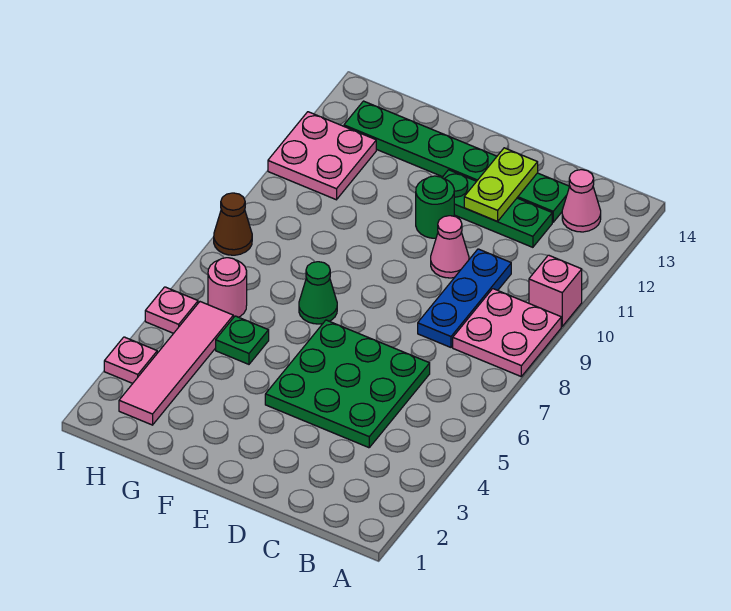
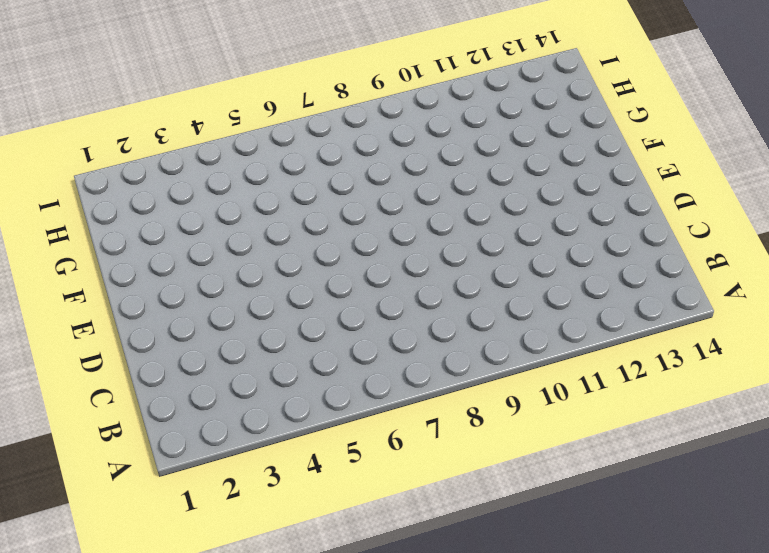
none -> pink 2x2 plate [453,289,561,376]
none -> pink 1x1 brick [529,255,582,326]
none -> pink 1x1 cone [562,170,601,232]

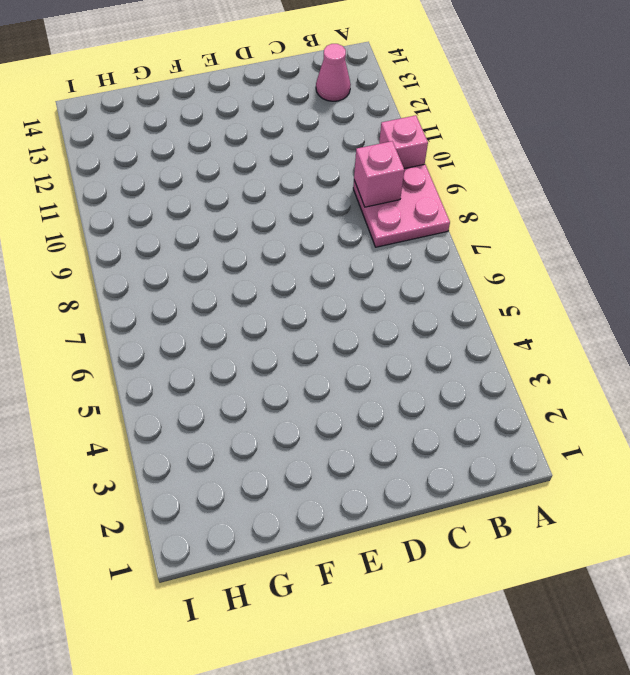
pink 1x1 brick [354,141,404,207] -> none
none -> green 3x3 plate [265,320,430,448]
none -> blue 1x3 plate [418,249,511,347]
none -> green 1x3 plate [442,170,552,247]

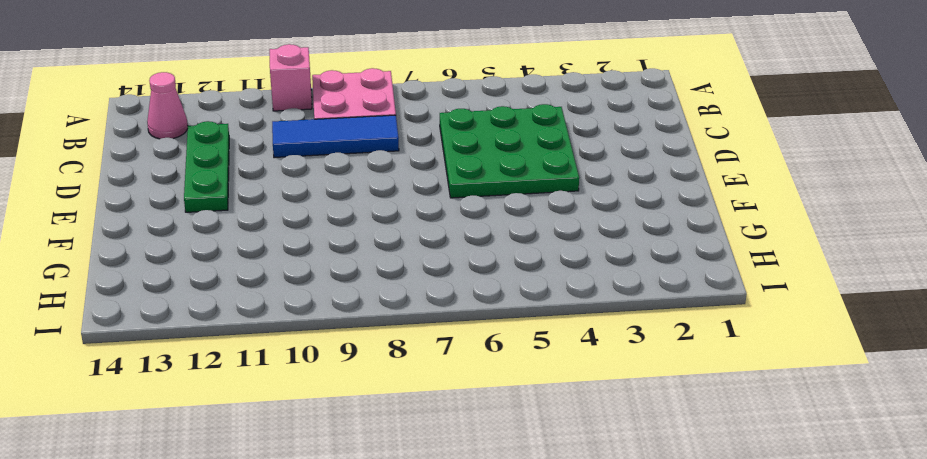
blue 1x3 tile [272,115,399,158] -> blue 1x3 plate [418,249,511,347]
none -> green 1x6 plate [344,101,570,222]
none -> pink 1x1 cone [431,216,469,278]
none -> green 1x1 round brick [416,176,454,238]

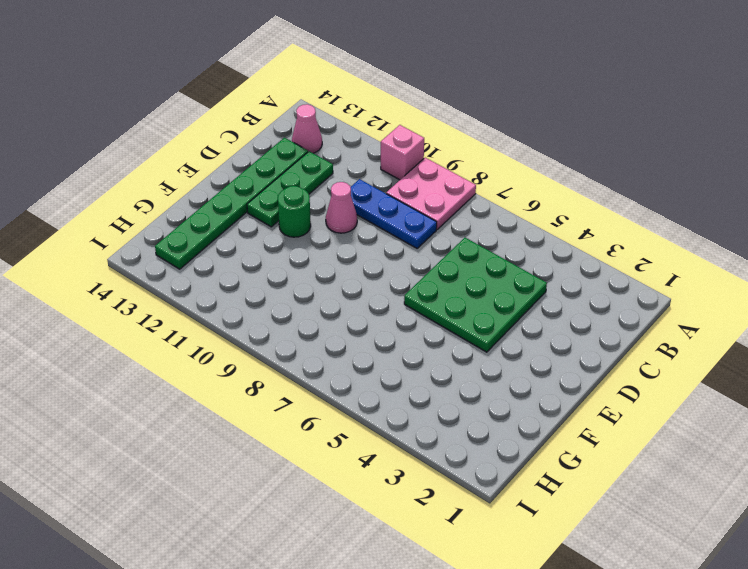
none -> green 1x1 cone [299,262,337,324]
none -> green 1x1 plate [216,316,269,364]
none -> pink 1x4 tile [119,302,233,425]

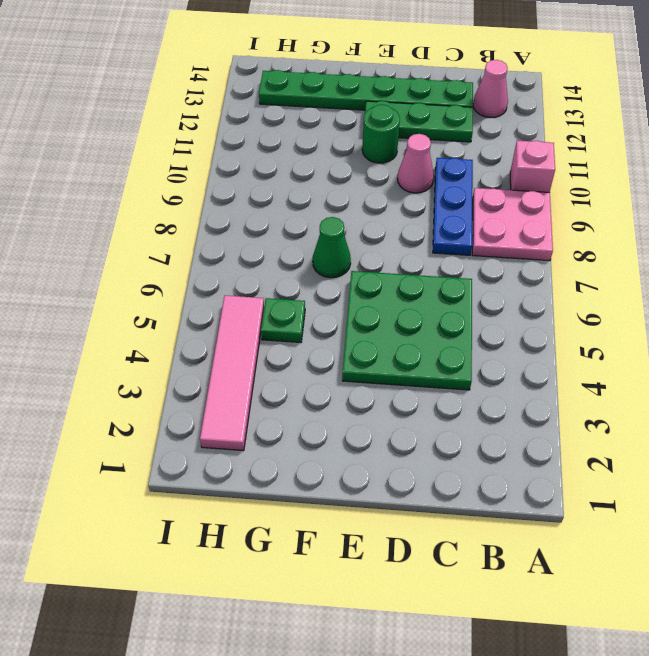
none -> pink 1x1 round brick [208,258,247,318]
none -> pink 2x2 plate [268,112,376,200]
none -> pink 1x1 plate [104,337,157,383]

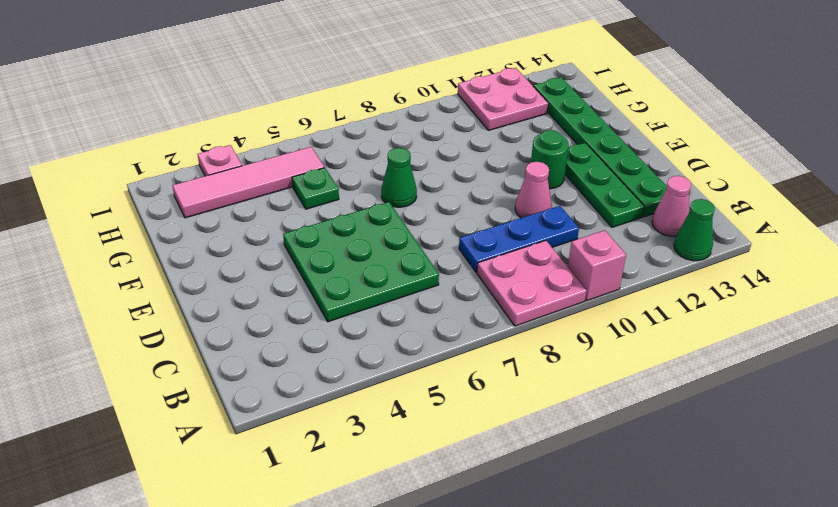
green 1x1 cone [674,199,715,261] -> none
none -> pink 1x1 round brick [208,258,247,318]
none -> pink 1x1 plate [145,287,198,333]
none -> brown 1x1 cone [214,193,252,255]

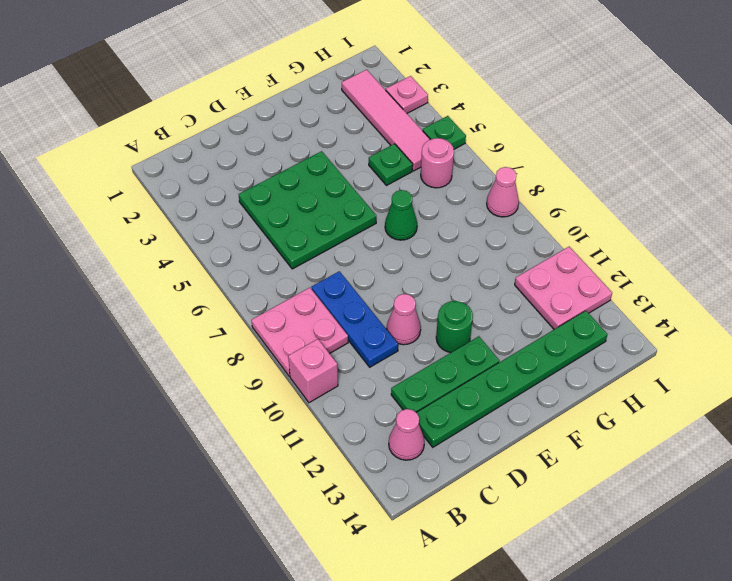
green 1x1 plate [423,116,466,149] -> pink 1x1 plate [145,287,198,333]
pink 1x1 cone [487,167,519,217] -> brown 1x1 cone [214,193,252,255]
none -> lime 1x2 plate [464,148,538,221]

